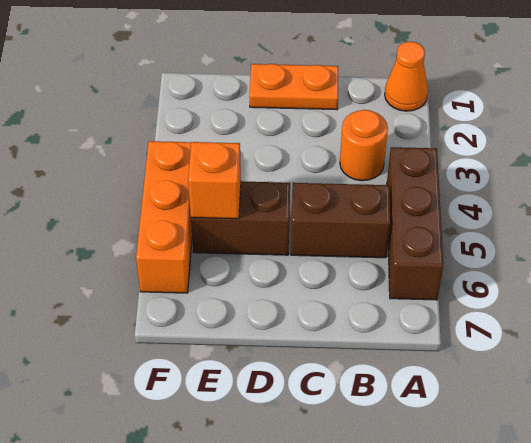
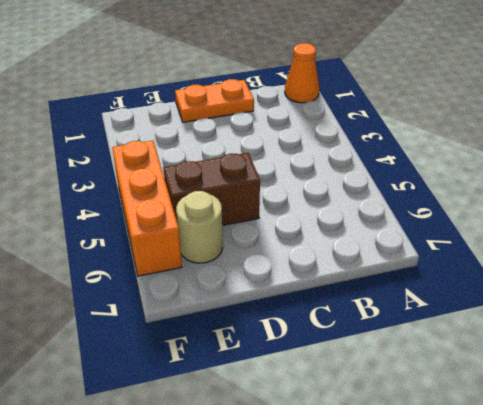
tan 1x1 round brick [176,191,223,263] -> none
none -> brown 1x3 brick [387,147,443,300]
none -> orange 1x1 round brick [340,110,388,181]

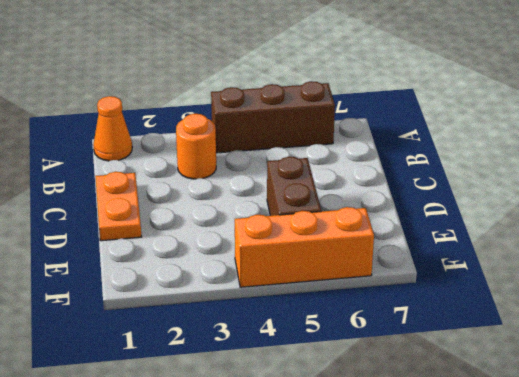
none -> brown 1x2 brick [291,183,390,258]
none -> orange 1x1 brick [188,142,241,219]

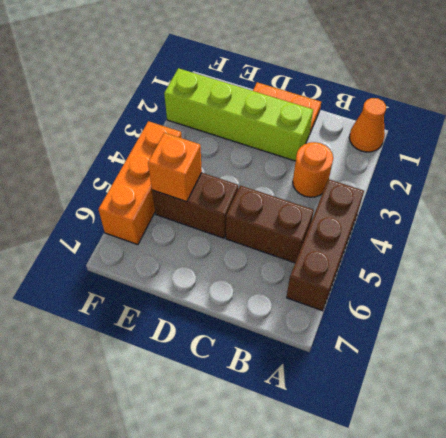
lime 1x4 brick [164,68,313,161] -> none

